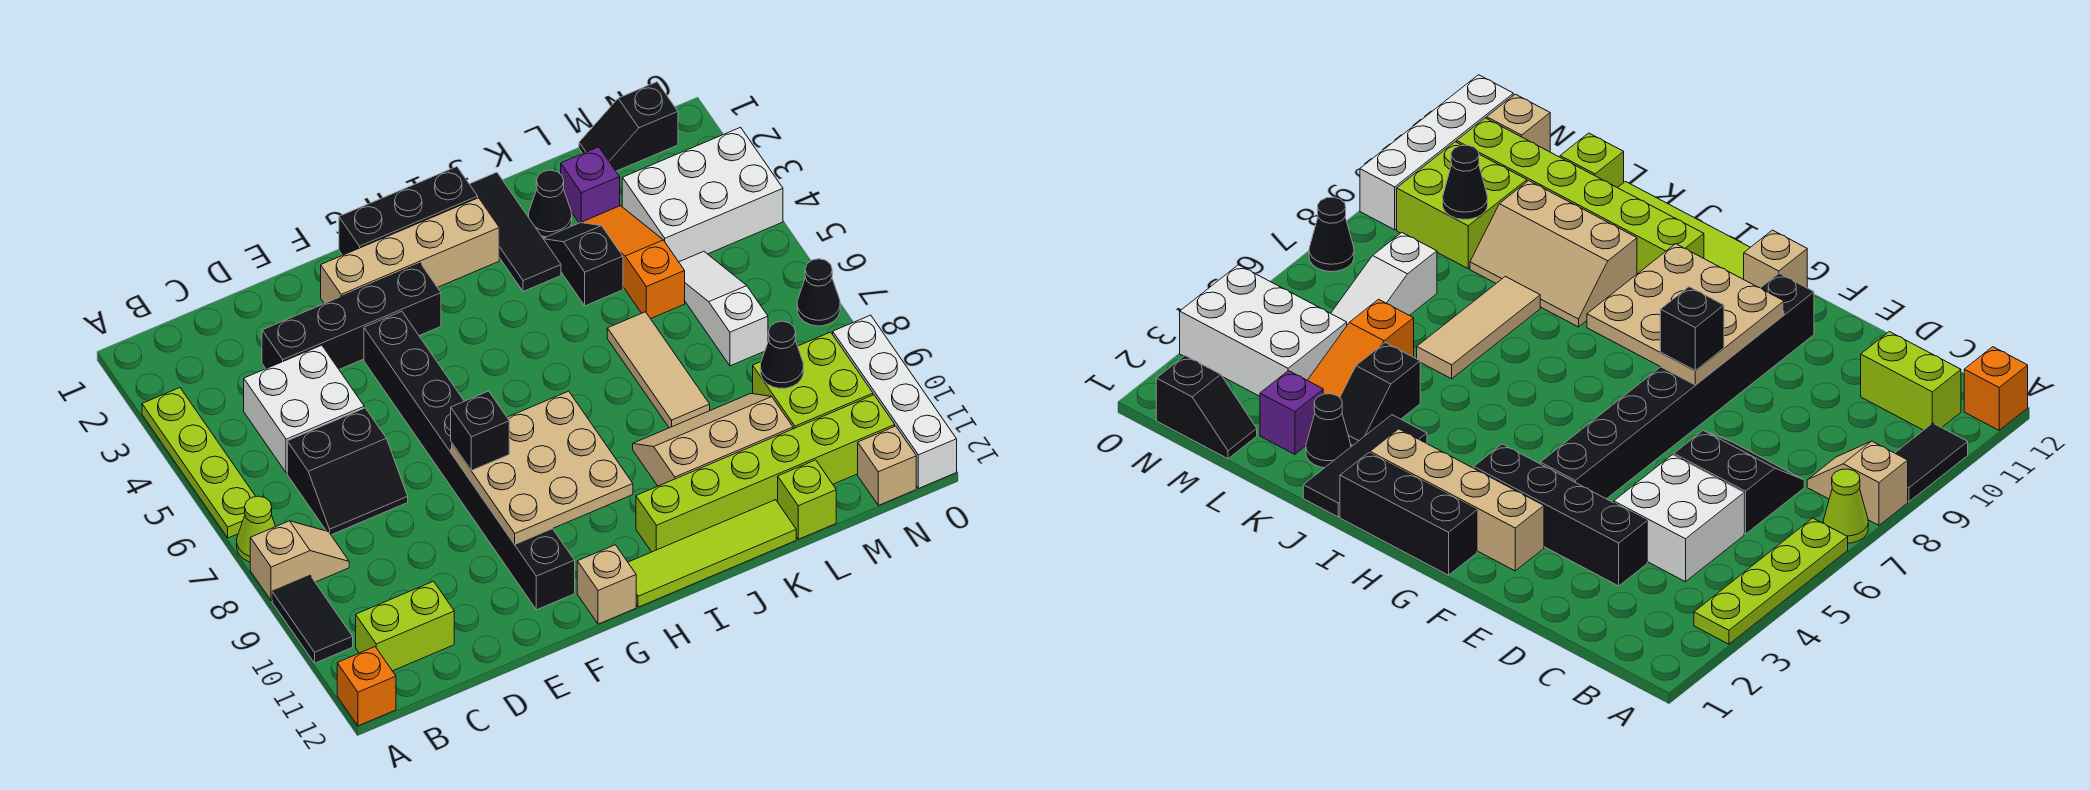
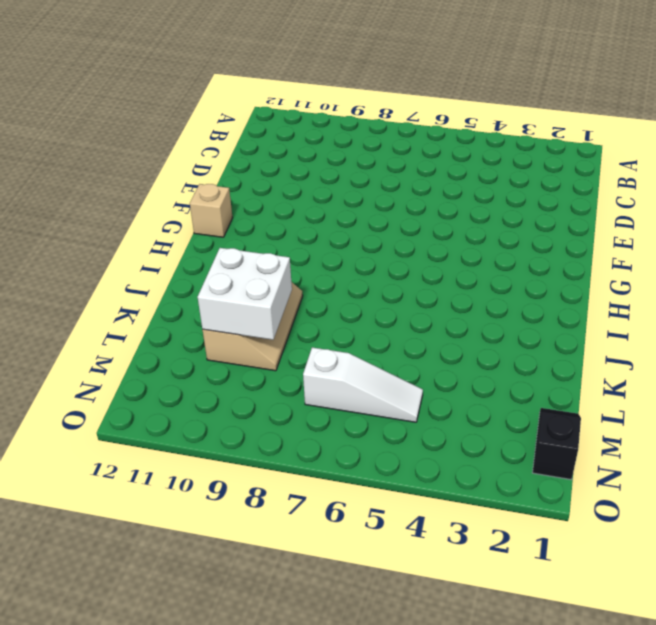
white 2x2 brick [198,248,292,340] -> white 2x2 brick moved to [244,345,364,473]
none -> lime 1x4 plate [142,388,256,538]
none -> lime 1x1 cone [237,496,276,562]
none -> tan 1x2 slope [250,521,349,601]
none -> black 1x2 tile [272,576,353,663]

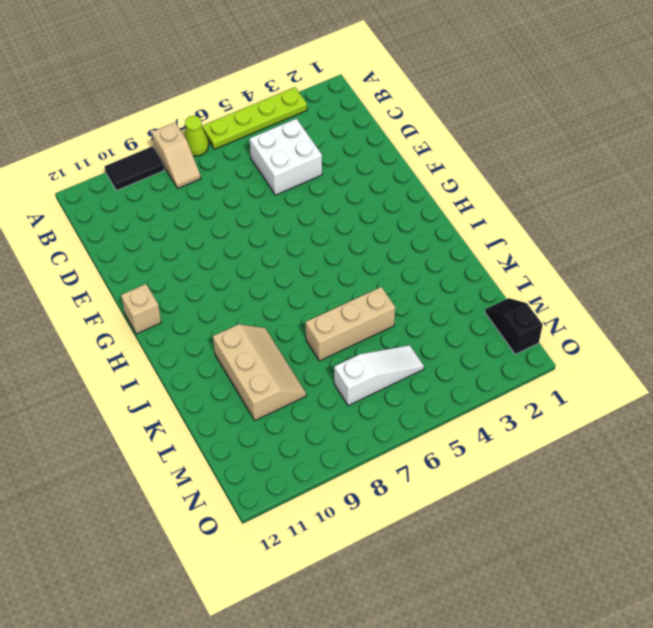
tan 1x3 brick [306,287,395,361] -> tan 1x3 tile [607,312,710,428]
none -> orange 1x1 brick [337,647,396,726]
none -> lime 1x2 brick [356,581,454,671]
none -> black 2x2 slope [287,408,408,535]
none -> black 1x4 brick [262,263,441,369]

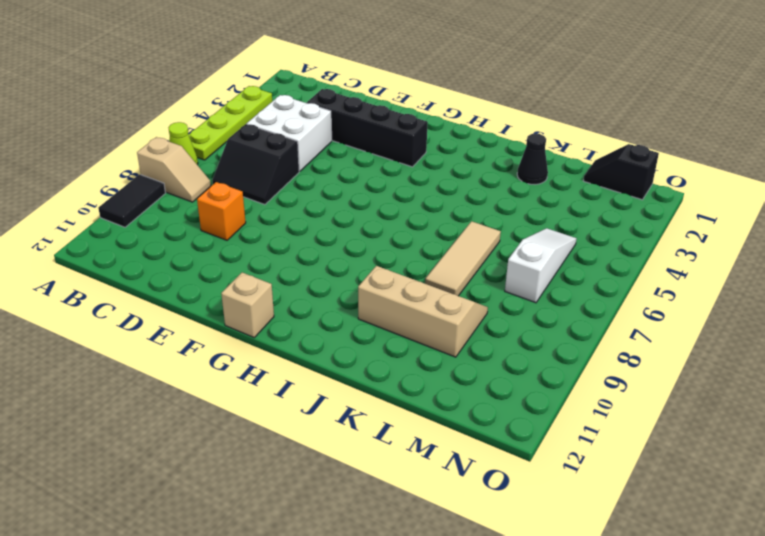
orange 1x1 brick [197,182,246,240] -> orange 1x1 brick moved to [337,647,396,726]
none -> lime 1x2 brick [356,581,454,671]
none -> tan 1x4 brick [321,198,499,304]
none -> black 1x8 brick [364,311,575,610]
none -> black 1x3 brick [339,167,478,255]

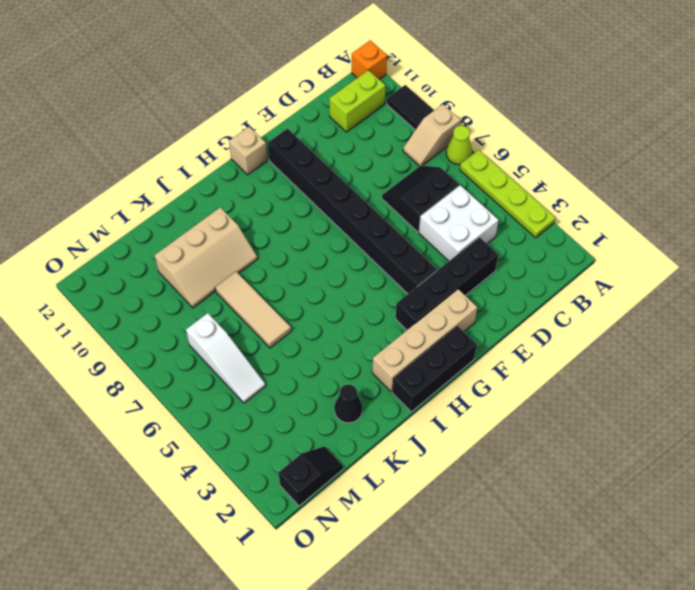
none -> lime 1x4 tile [628,500,796,607]
none -> lime 1x6 brick [636,395,895,552]
none -> black 1x3 tile [470,172,561,292]
none -> black 1x2 slope [543,223,623,306]

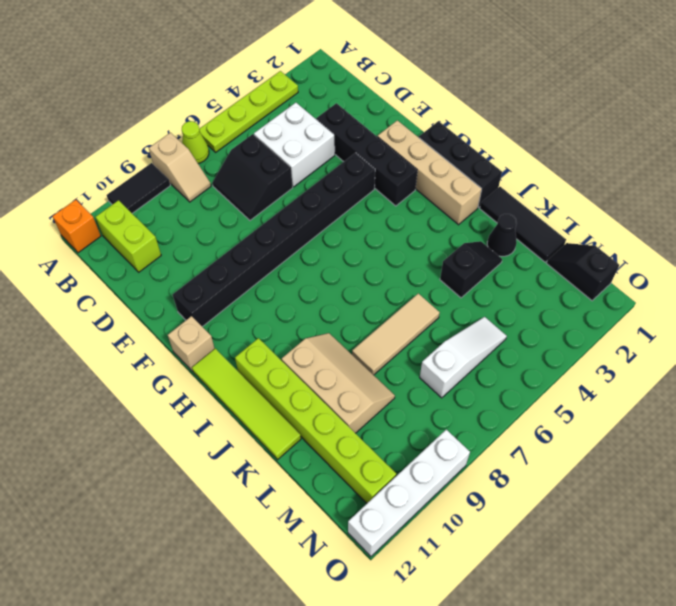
black 1x3 tile [480,187,566,262] -> black 1x3 tile turned to [470,172,561,292]
none -> purple 1x1 brick [561,147,620,223]
none -> orange 1x3 slope [582,206,685,319]
none -> lime 1x1 brick [778,460,836,539]
none -> white 2x3 brick [622,127,783,262]

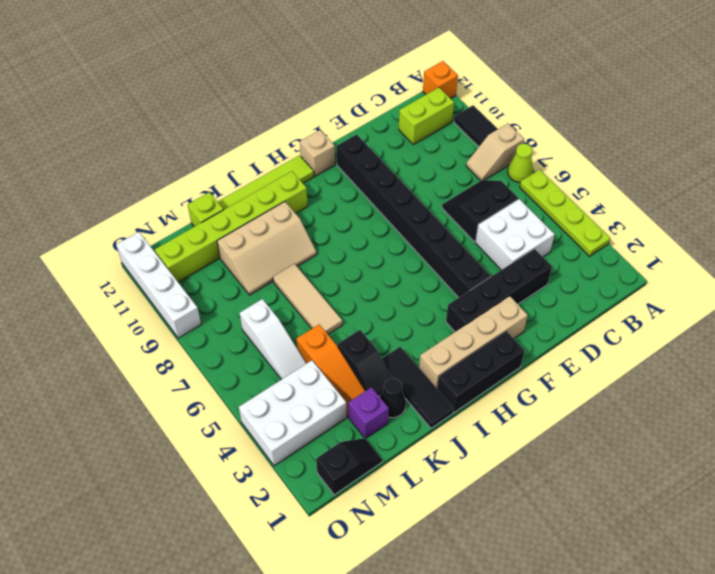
none -> lime 2x2 brick [753,332,873,429]
none -> tan 1x1 brick [858,426,916,505]
none -> black 1x1 cone [797,259,840,326]
none -> tan 3x3 plate [451,391,633,544]

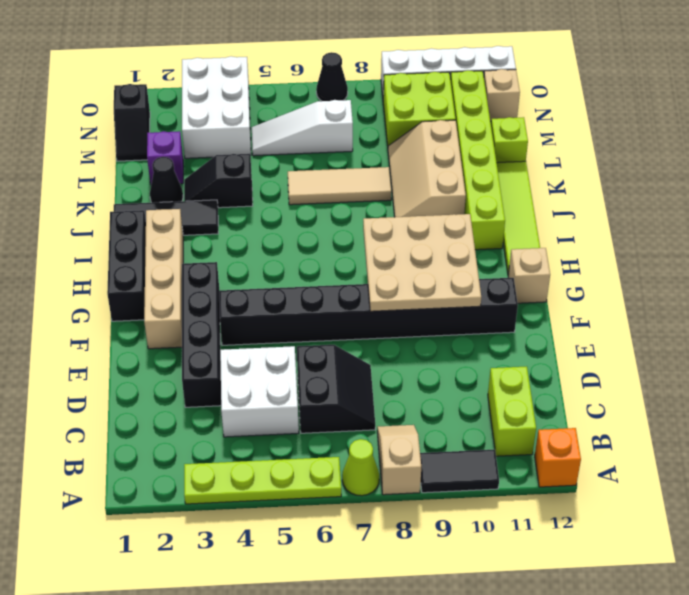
none -> orange 1x3 slope [582,206,685,319]
none -> black 1x1 cone [761,321,803,388]
none -> black 1x1 brick [451,391,509,470]

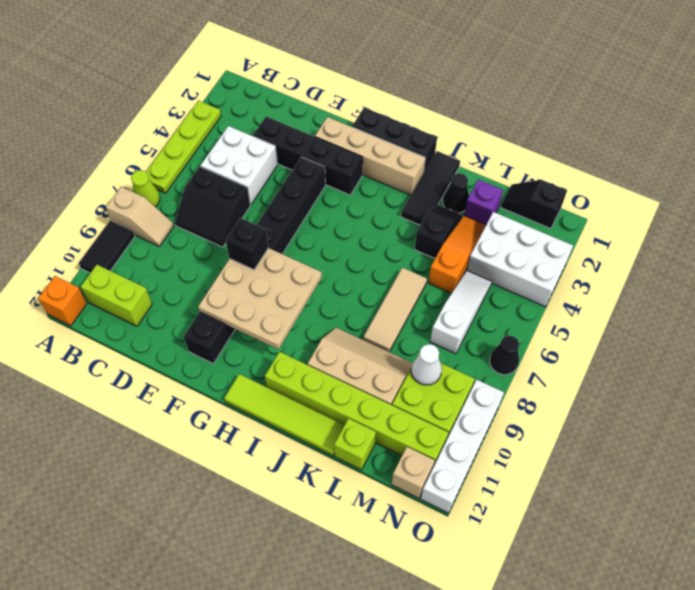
white 1x1 cone [411,344,442,385] -> black 1x1 cone [761,321,803,388]
none -> tan 1x1 brick [577,545,636,624]

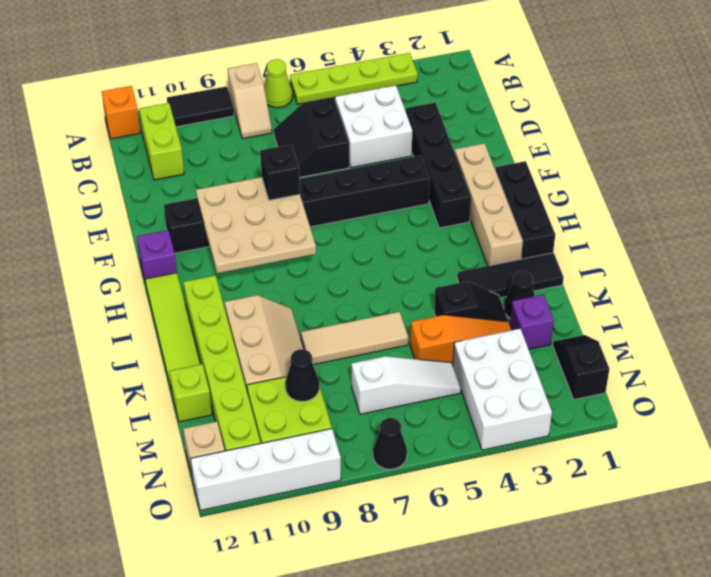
purple 1x1 brick [137,230,177,284] -> tan 1x1 brick [577,545,636,624]

